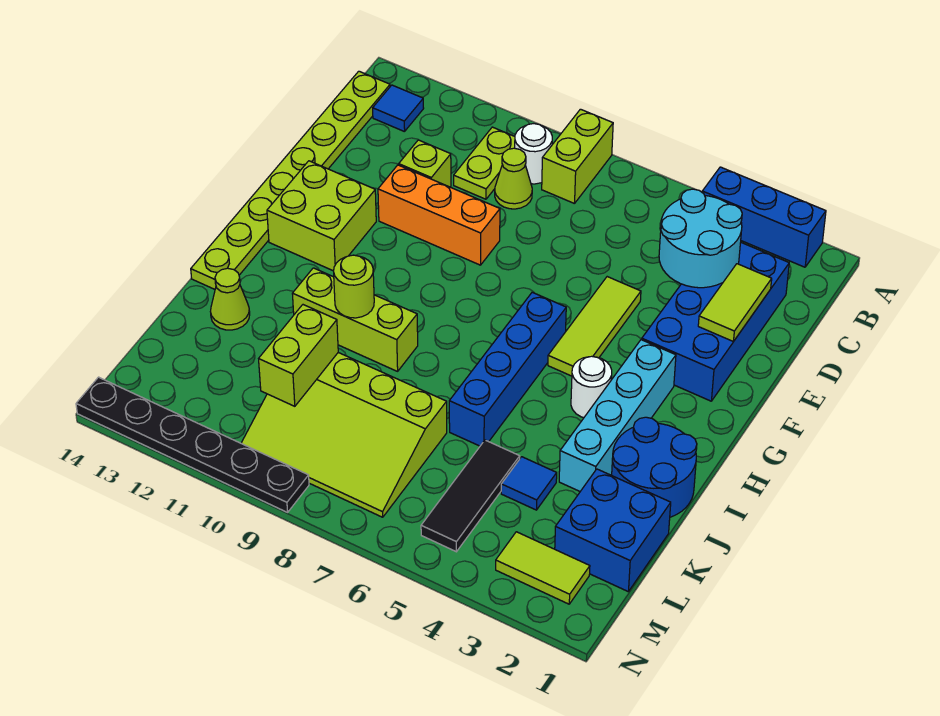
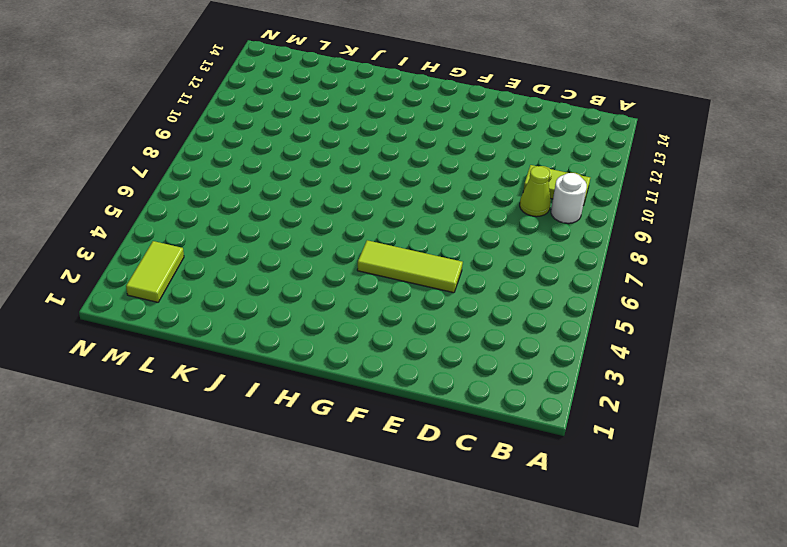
none -> blue 1x3 brick [702,167,826,267]
none -> lime 1x2 brick [542,109,613,204]
none -> blue 1x1 tile [373,85,424,132]

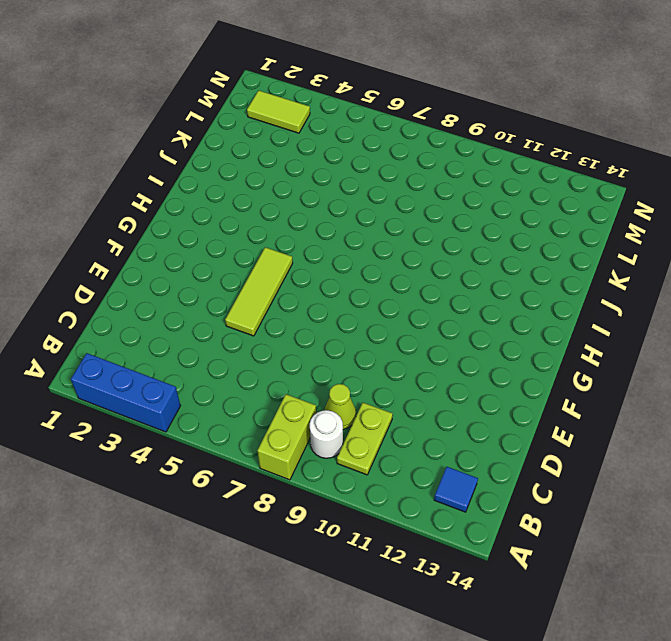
none -> lime 1x8 plate [191,71,390,289]
none -> blue 2x4 brick [641,243,789,401]
none -> lime 1x1 brick [399,140,451,187]

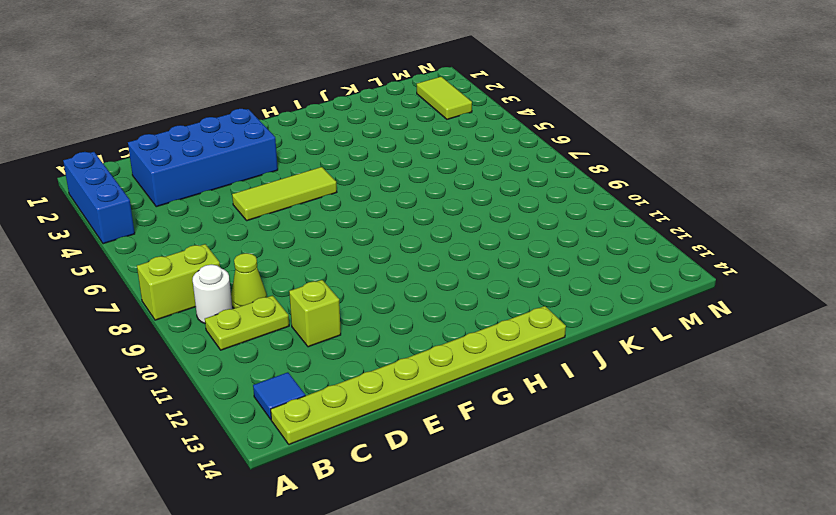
none -> orange 1x3 brick [378,165,500,265]
none -> lime 2x2 brick [267,161,376,271]
none -> cyan 1x4 brick [559,340,676,491]

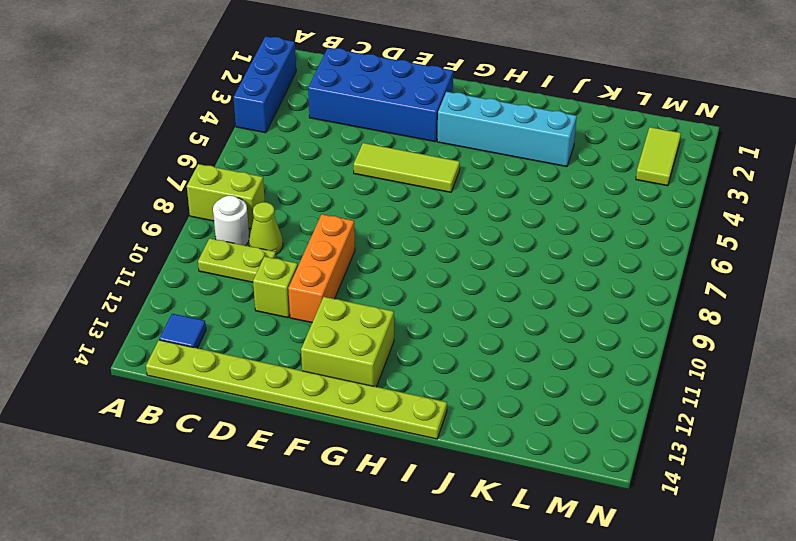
none -> blue 1x4 brick [449,292,566,446]
none -> white 1x1 round brick [571,356,612,418]
none -> blue 2x2 round brick [612,417,697,517]

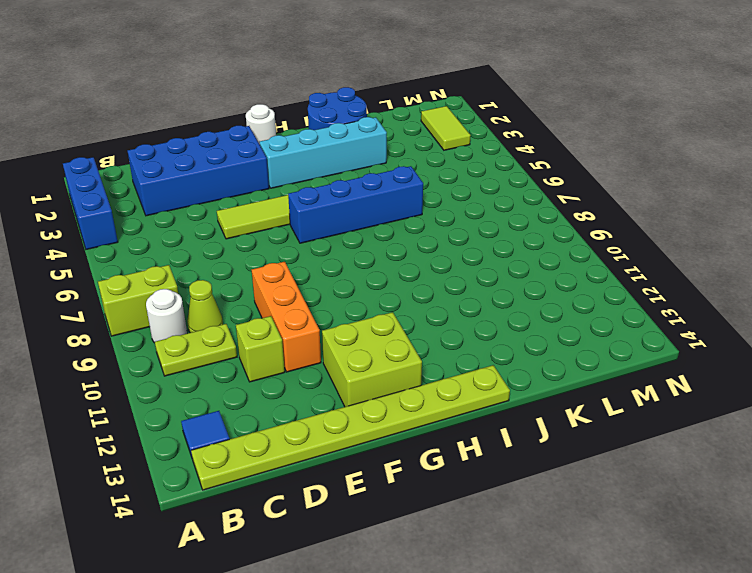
white 1x1 round brick [246,104,276,144] -> white 1x1 round brick moved to [571,356,612,418]
none -> lime 1x3 brick [292,268,418,371]
none -> lime 1x1 cone [210,268,250,330]
none -> blue 2x2 brick [555,469,671,592]

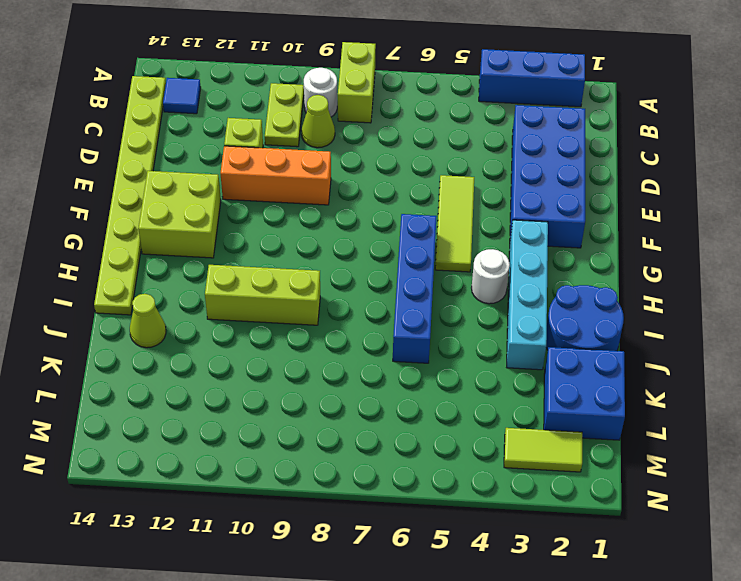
none -> blue 1x1 tile [501,457,557,510]
none -> black 1x3 tile [421,440,520,552]
none -> lime 3x4 slope [241,353,447,517]

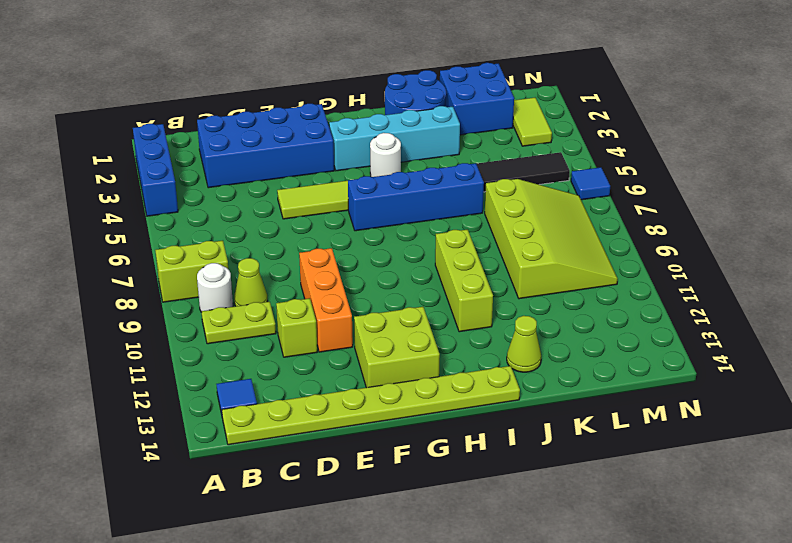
blue 1x1 tile [571,167,610,200] -> blue 1x1 tile moved to [501,457,557,510]
none -> black 1x6 plate [76,377,309,512]
none -> cyan 2x2 round brick [659,189,742,288]
none -> lime 1x2 tile [698,264,772,342]

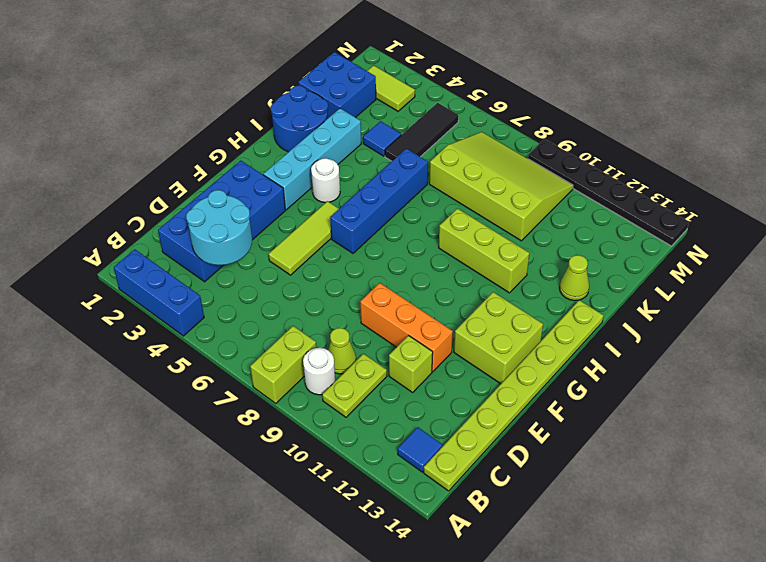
none -> lime 1x2 tile [698,264,772,342]
none -> lime 1x1 round brick [334,255,374,318]
none -> lime 1x2 brick [259,305,338,406]

